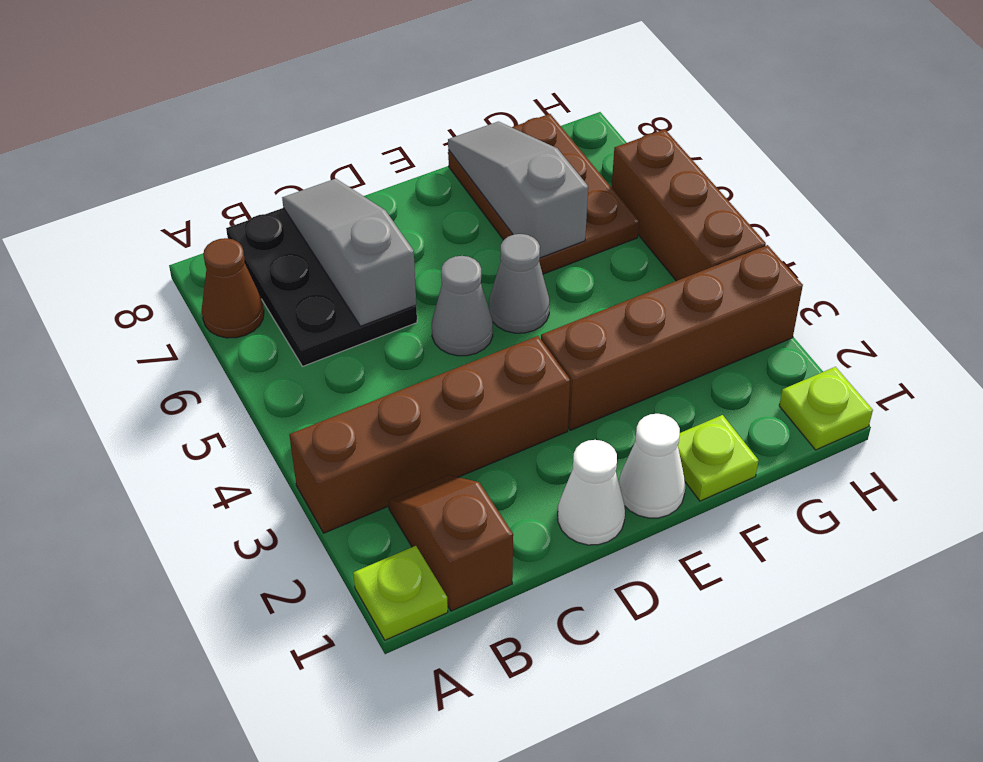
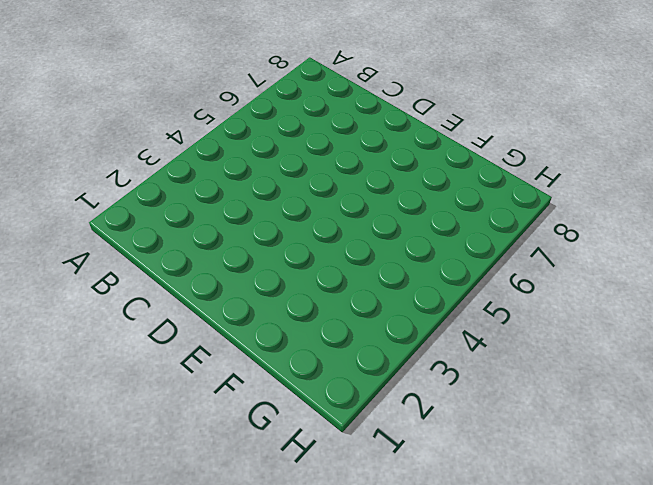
none -> lime 1x1 plate [353,546,448,640]
none -> brown 1x4 brick [289,336,570,533]
none -> brown 1x1 cone [202,238,264,338]

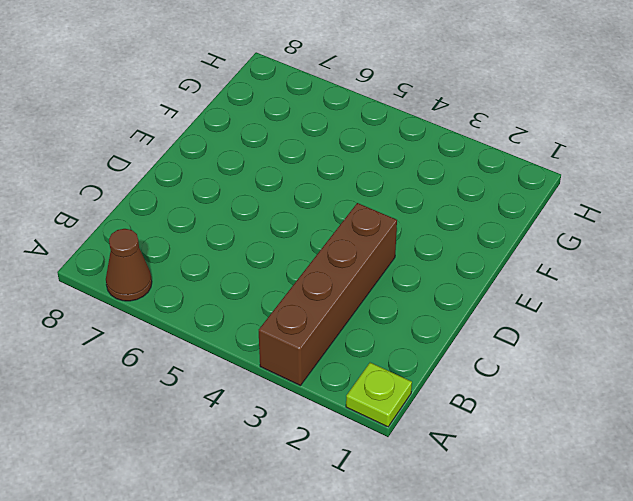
none -> brown 1x2 slope [388,475,513,611]
none -> black 2x3 plate [226,208,417,366]
none -> white 1x1 cone [558,440,625,545]

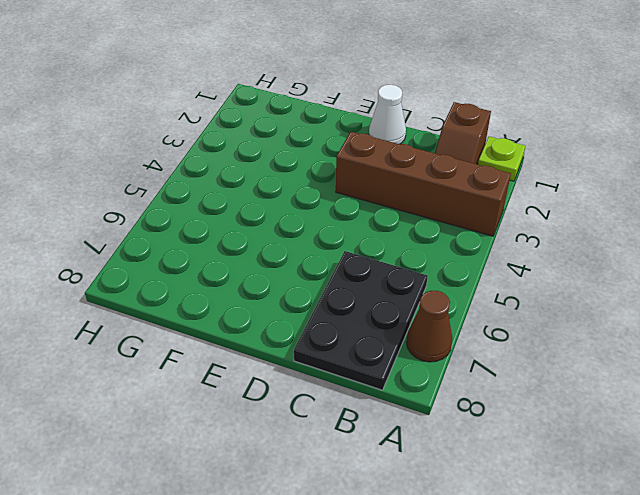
none -> grey 1x1 cone [432,256,493,356]
none -> white 1x1 cone [619,414,685,518]
none -> brown 1x4 brick [541,245,803,430]

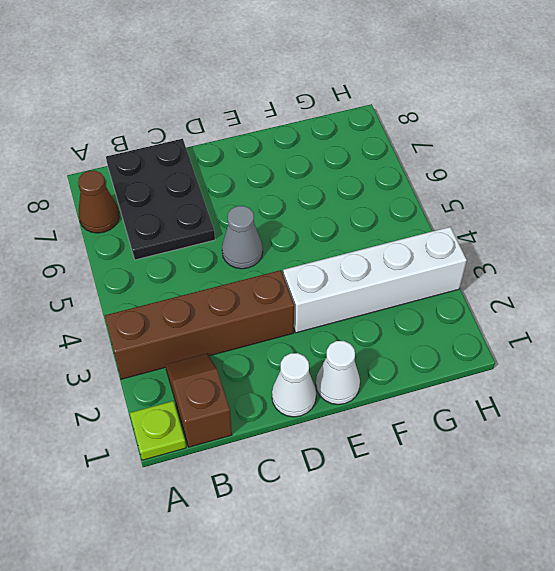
white 1x4 brick [283,227,467,333] -> brown 1x4 brick [541,245,803,430]
none -> grey 1x1 cone [489,234,550,333]
none -> lime 1x1 plate [678,415,759,501]
none -> brown 2x3 plate [448,114,639,274]

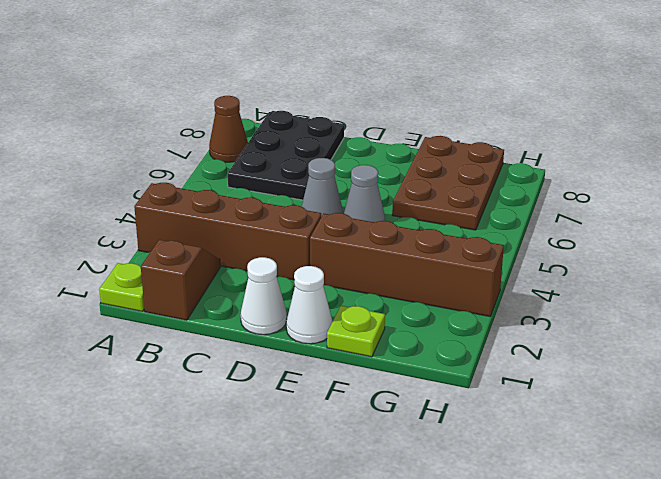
none -> lime 1x1 plate [779,367,873,450]
none -> brown 1x3 brick [612,129,766,281]
none -> grey 1x3 slope [282,179,416,326]

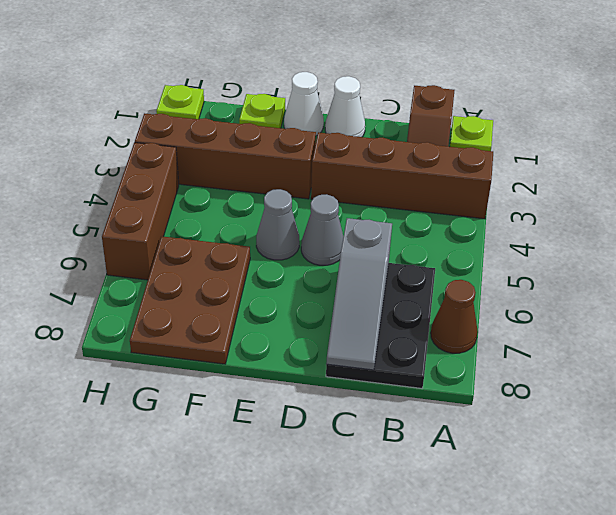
none -> grey 1x3 slope [448,122,588,258]

